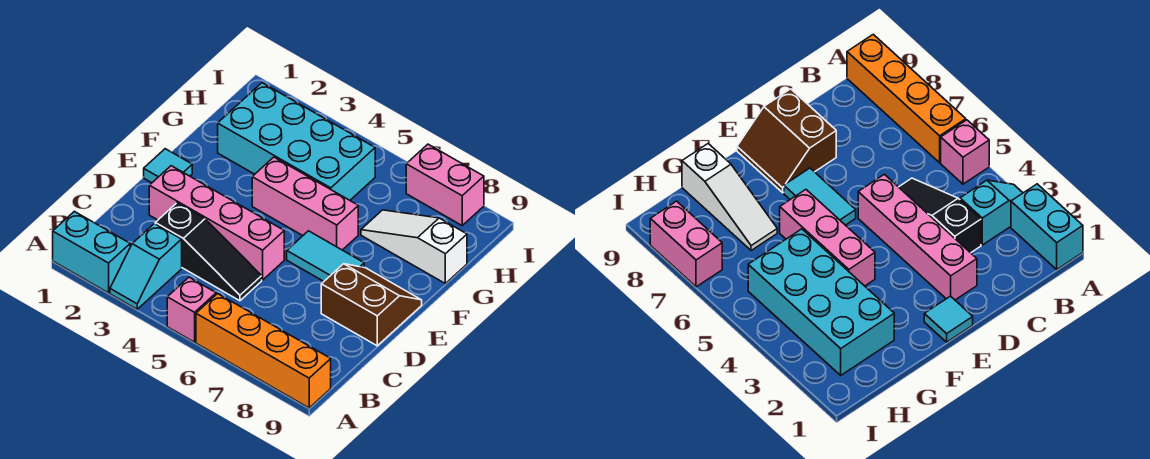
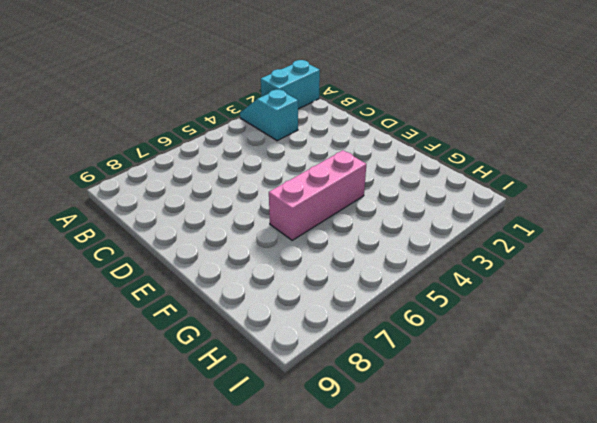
none -> pink 1x1 brick [167,277,216,342]
none -> orange 1x4 brick [196,294,331,408]
none -> black 1x3 slope [155,203,262,301]

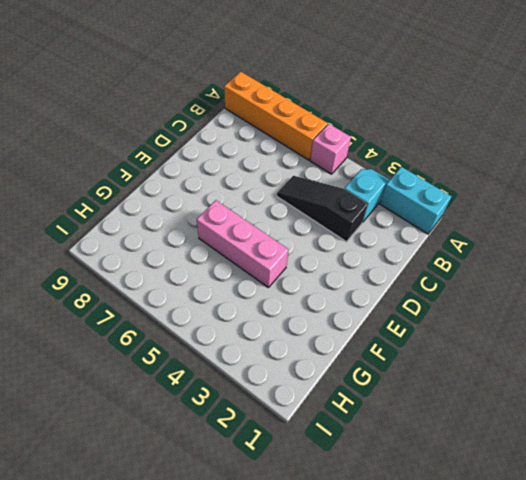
none -> pink 1x4 brick [149,166,284,280]
none -> brown 2x2 slope [321,264,422,346]
none -> cyan 1x1 tile [144,149,192,183]

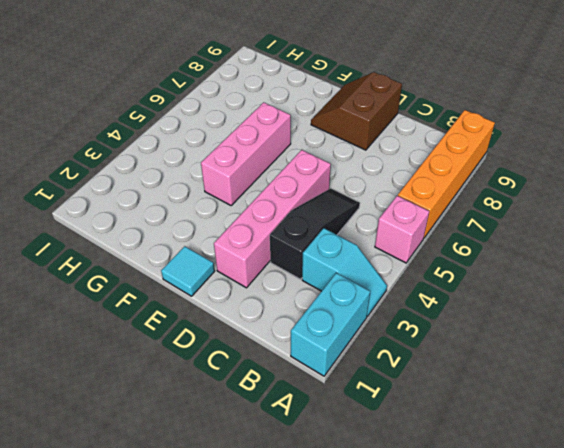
none -> cyan 1x2 tile [287,231,364,281]
none -> cyan 2x4 brick [218,83,375,200]
none -> white 1x3 slope [361,210,467,283]

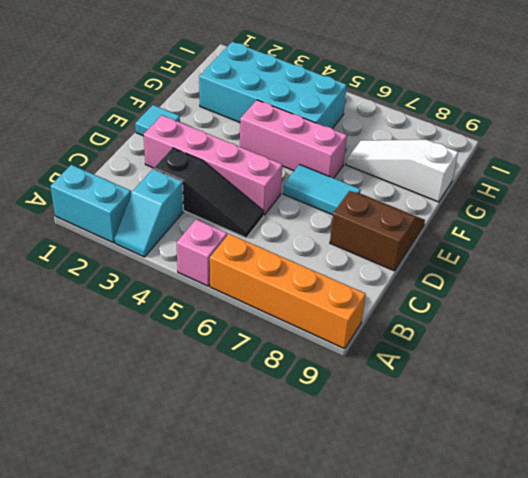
none -> pink 1x2 brick [406,144,484,225]

